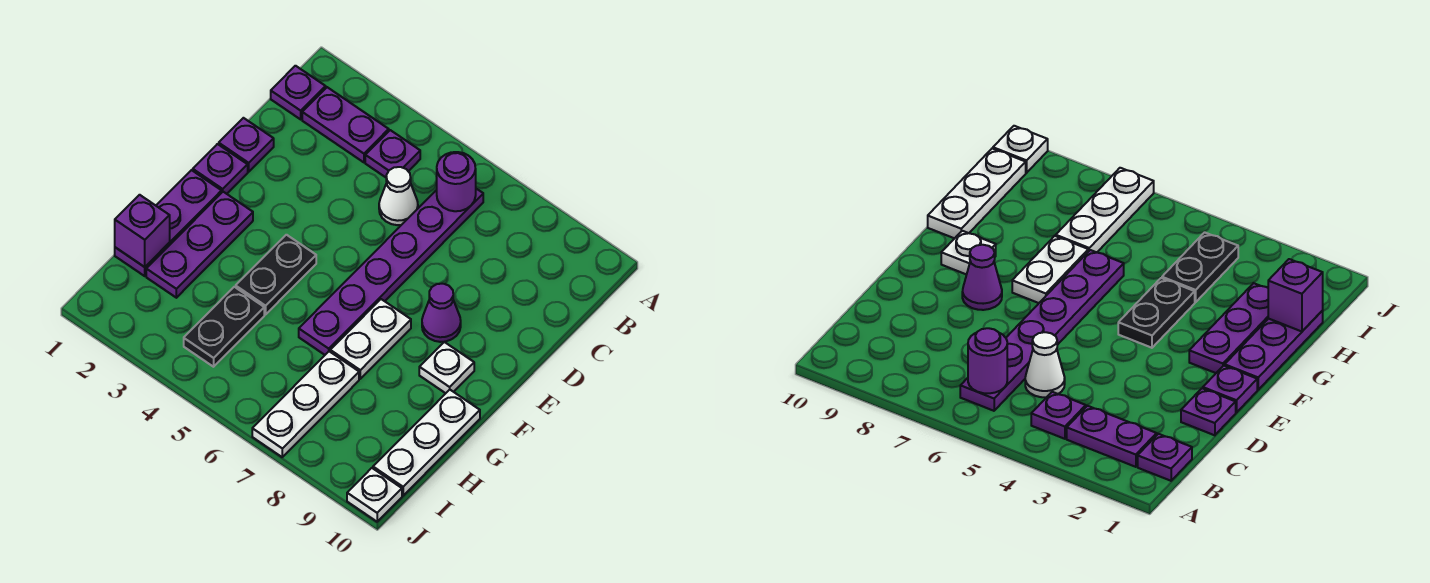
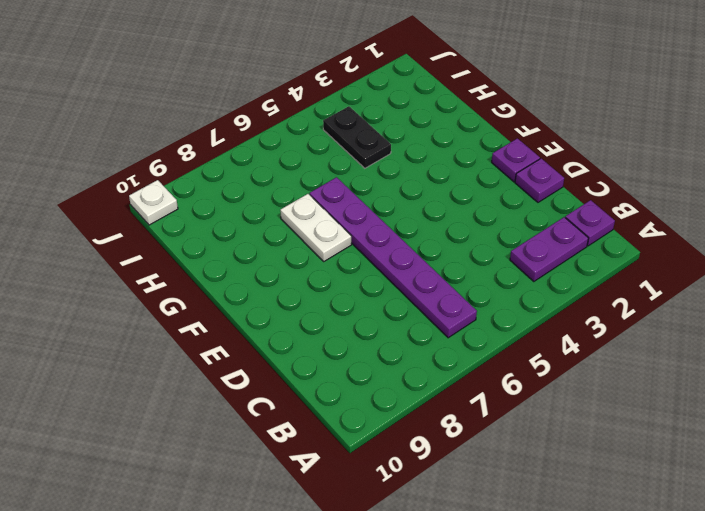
none -> purple 1x1 plate [365,130,420,177]
none -> white 1x1 cone [379,167,418,225]
none -> purple 1x1 cone [422,284,461,342]

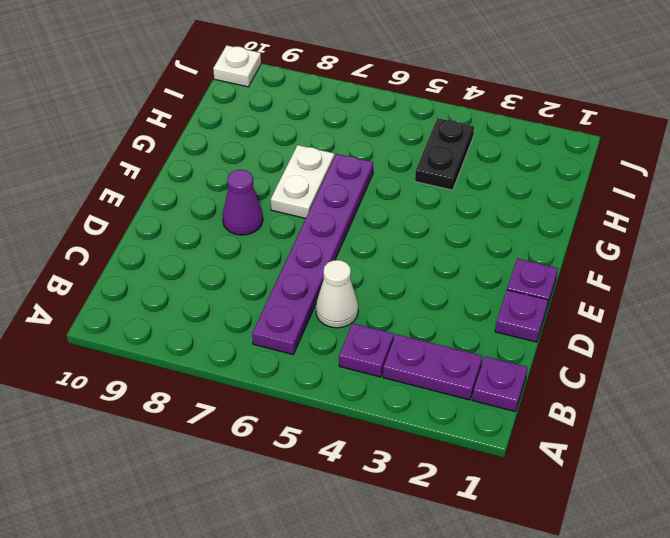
none -> purple 1x3 plate [115,170,222,276]
none -> purple 1x3 plate [146,192,253,298]
none -> black 1x2 plate [236,235,316,314]

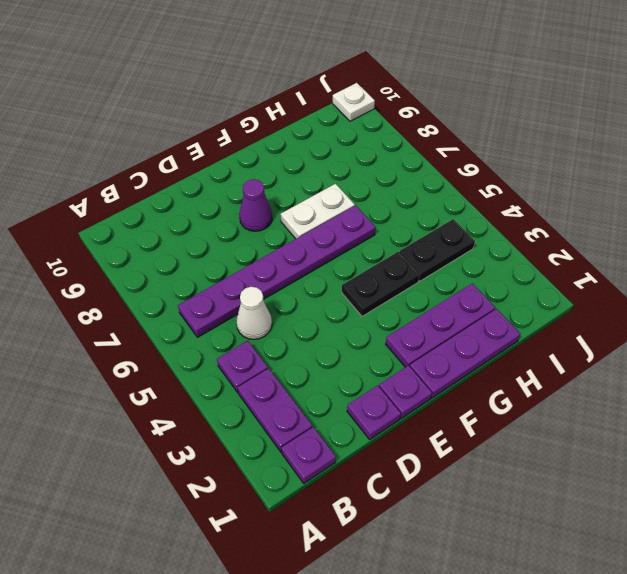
none -> white 1x1 plate [419,342,474,393]
none -> white 1x3 plate [373,390,480,496]
none -> white 1x3 plate [252,351,359,457]

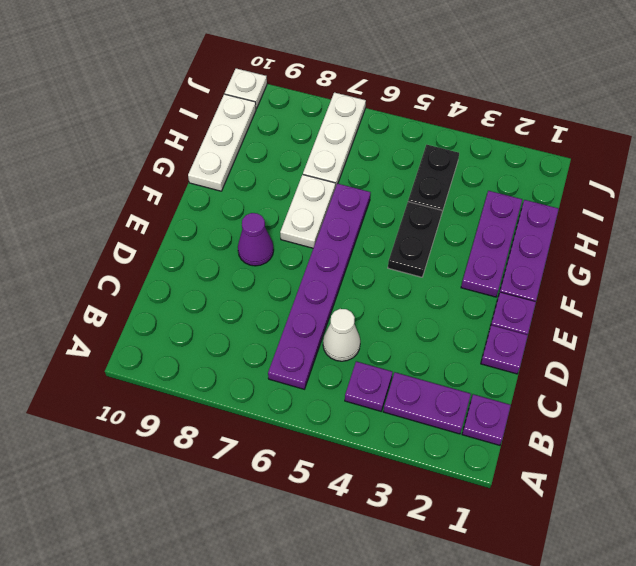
none -> white 1x1 plate [419,342,474,393]
none -> purple 1x1 round brick [437,152,476,211]
none -> purple 1x1 brick [115,195,170,267]

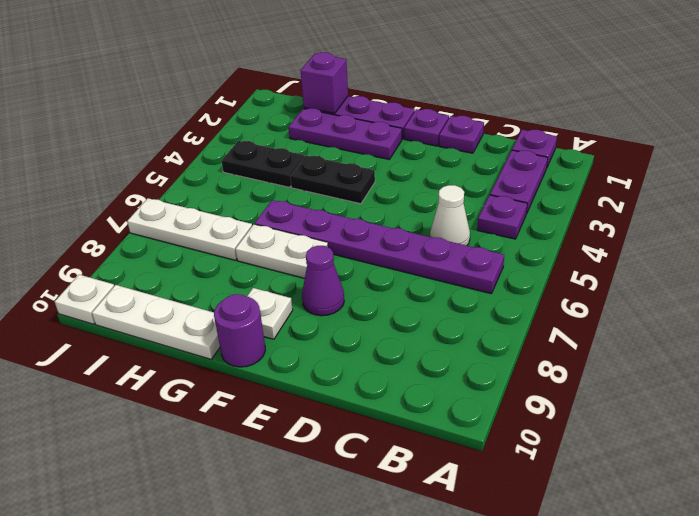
purple 1x1 round brick [214,294,265,367] -> purple 1x1 round brick moved to [437,152,476,211]

